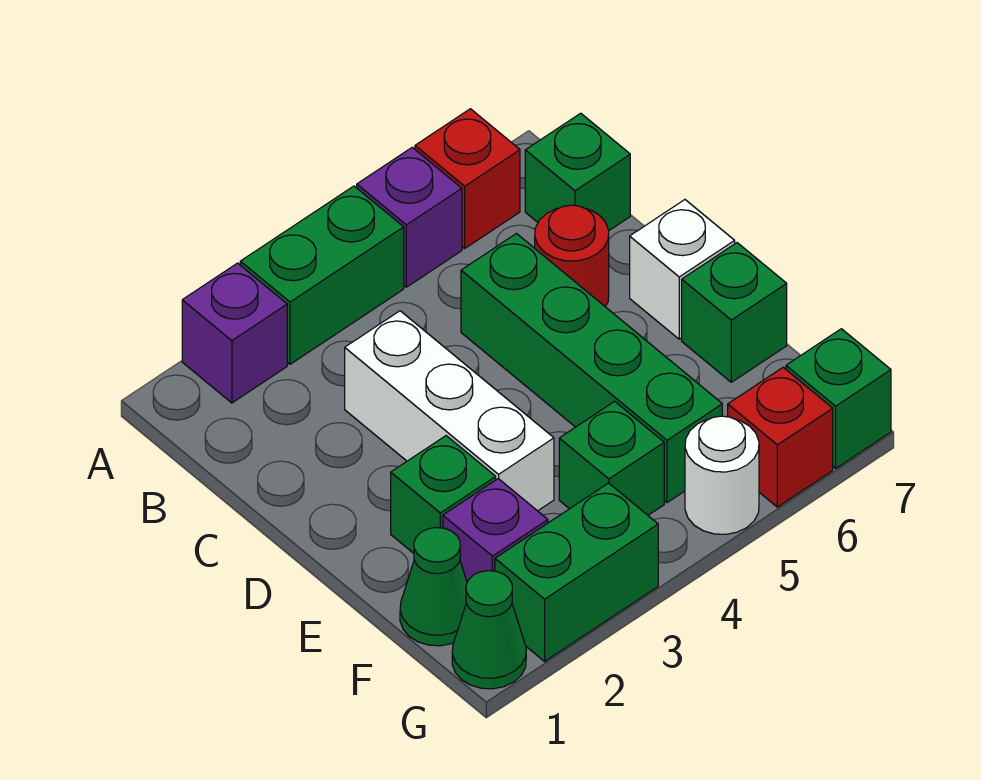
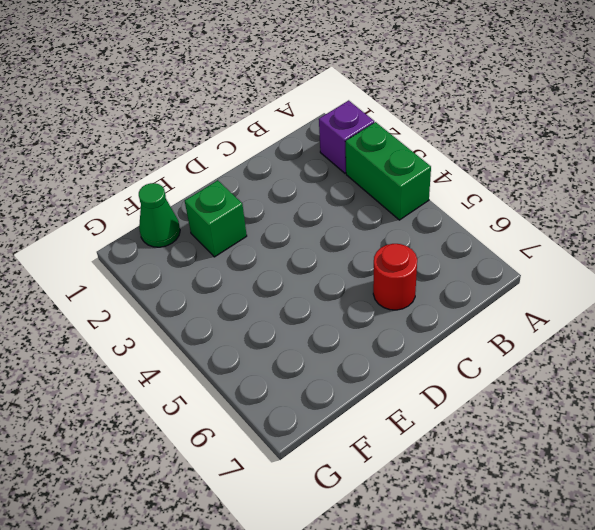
none -> purple 1x1 brick [357,147,462,287]
none -> red 1x1 brick [415,109,520,248]
none -> green 1x1 brick [525,113,630,230]

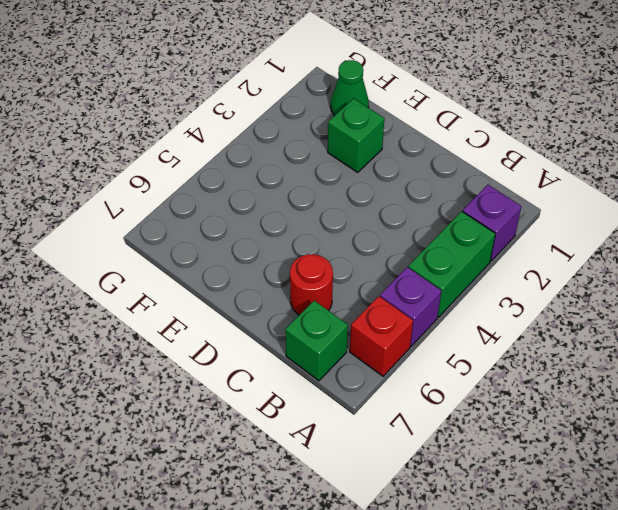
none -> white 1x3 brick [345,311,554,511]
none -> green 1x4 brick [461,234,722,503]
none -> white 1x1 brick [630,200,735,339]

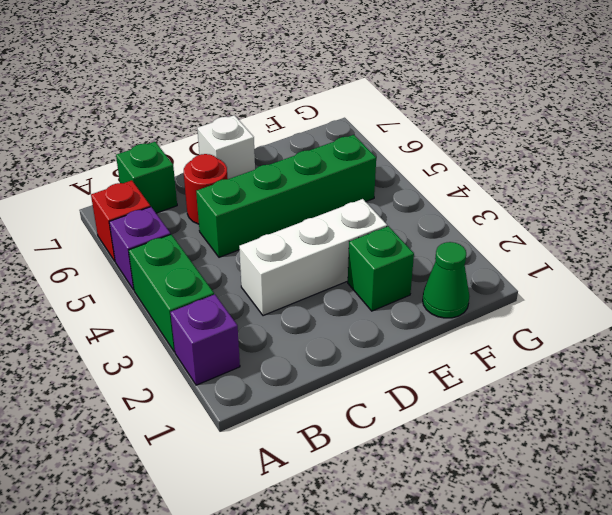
none -> green 1x1 brick [682,243,787,382]
none -> purple 1x1 brick [443,479,548,582]
none -> green 1x1 brick [559,401,664,515]

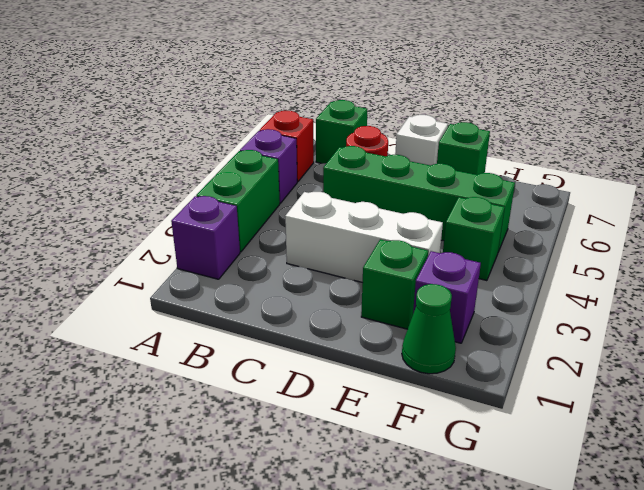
none -> green 1x1 cone [452,571,526,689]
none -> green 1x2 brick [495,483,658,661]
none -> white 1x1 round brick [685,416,759,534]

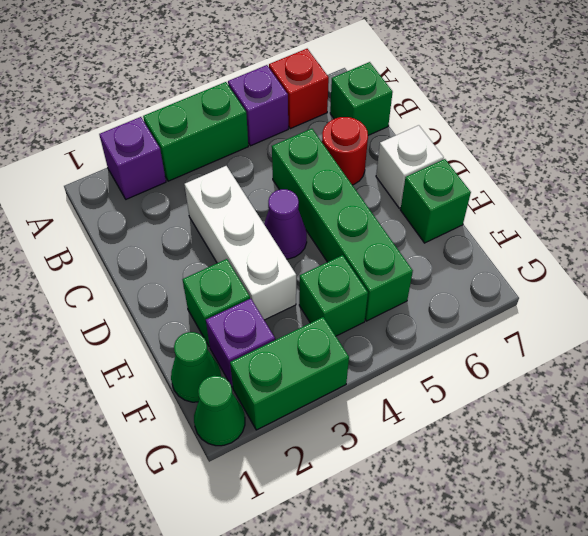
purple 1x1 cone [264,189,307,259] -> none
none -> white 1x1 round brick [685,416,759,534]
none -> red 1x1 brick [728,367,833,507]
none -> green 1x1 brick [786,329,891,468]

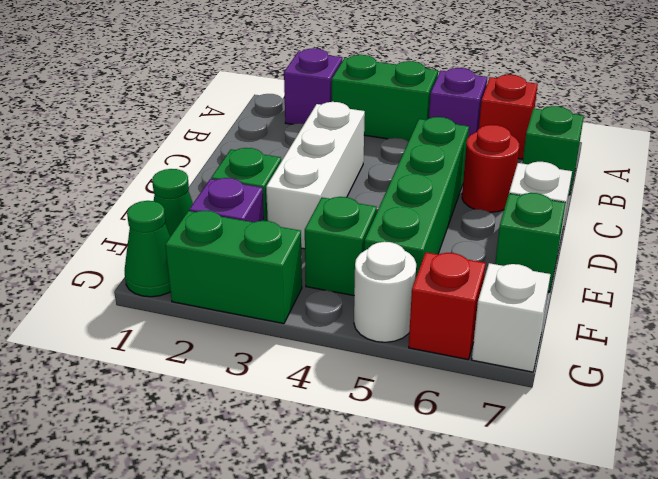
white 1x1 brick [472,263,551,372] -> green 1x1 brick [786,329,891,468]

